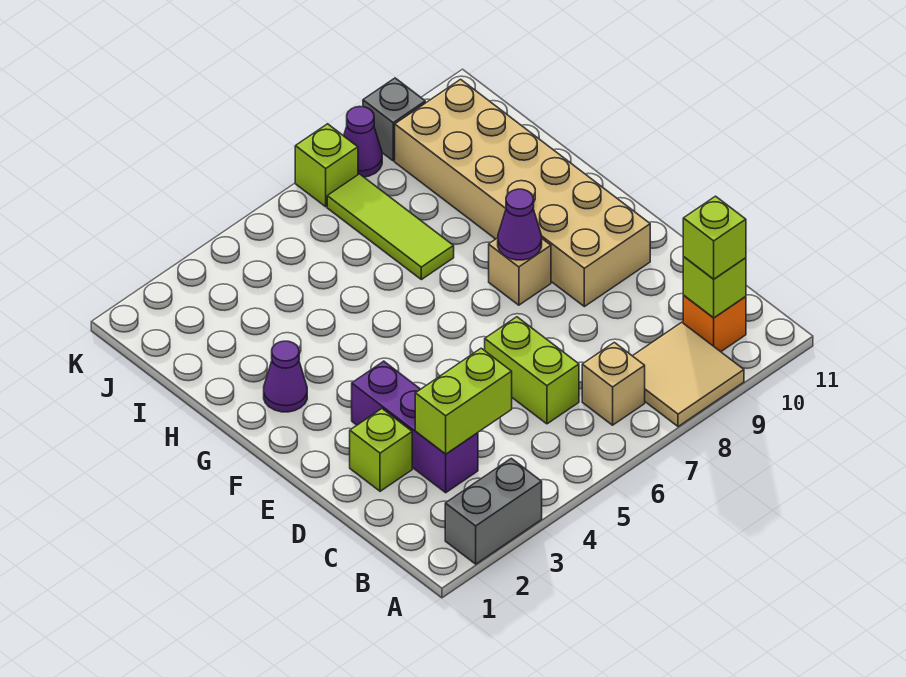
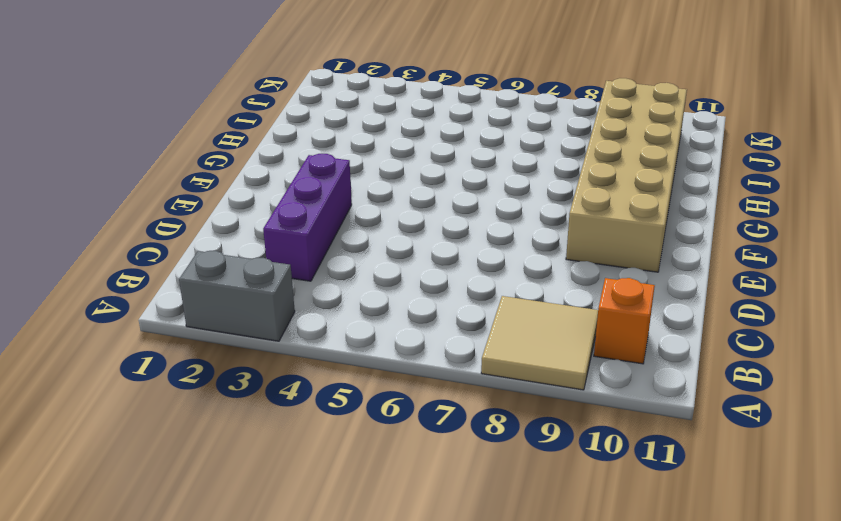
none -> tan 1x1 brick [582,342,645,425]
none -> lime 1x2 brick [485,317,579,424]
none -> lime 1x1 brick [350,409,412,491]

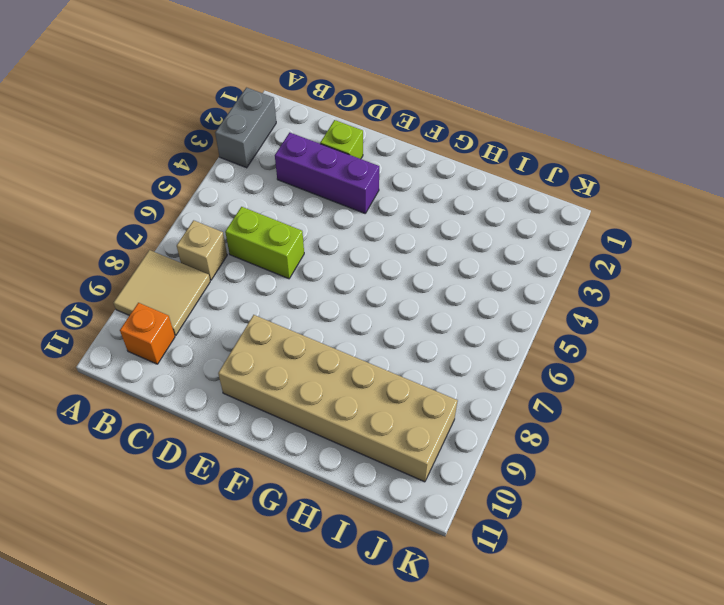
none -> tan 1x1 brick [489,238,551,305]
none -> purple 1x1 cone [264,341,307,412]
none -> lime 1x3 tile [327,174,454,280]

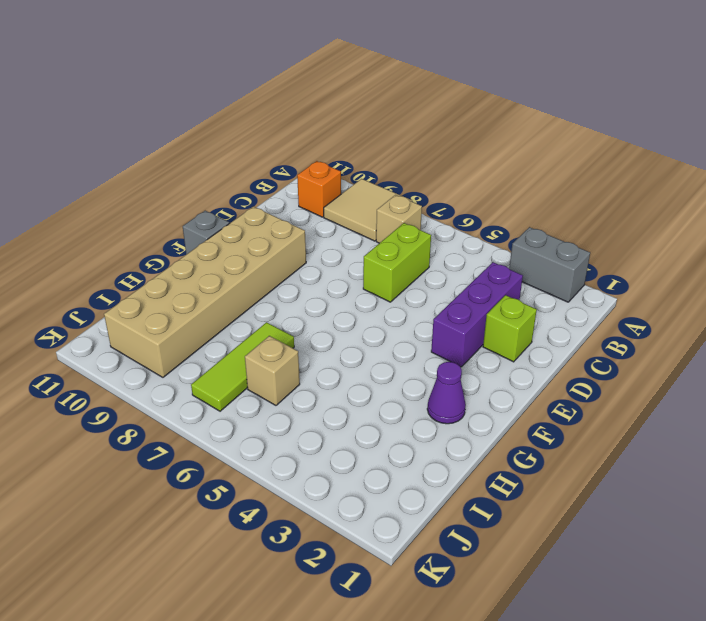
grey 1x1 brick [183,211,229,254] -> grey 1x1 brick moved to [363,78,425,161]
tan 1x1 brick [245,336,300,405] -> tan 1x1 brick moved to [489,238,551,305]
none -> lime 1x1 brick [295,124,358,207]
none -> purple 1x1 cone [344,106,382,177]
none -> lime 1x1 brick [683,257,746,318]

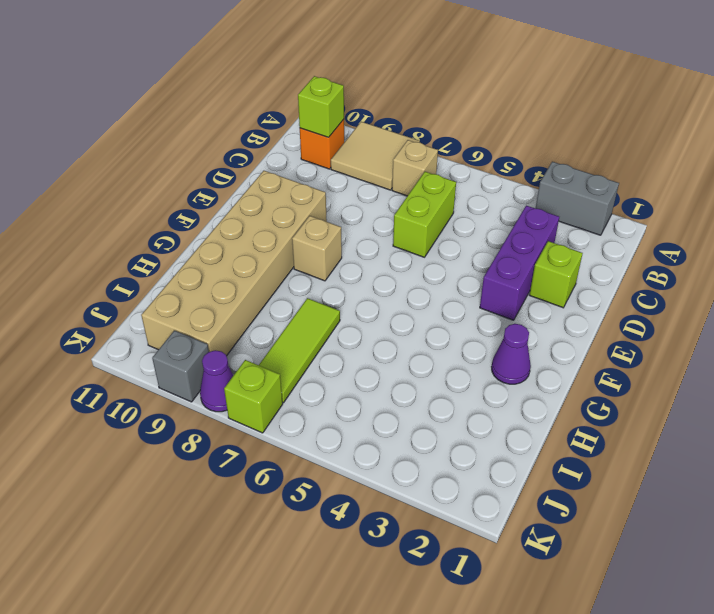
none -> lime 1x2 brick [415,348,512,454]
none -> purple 1x1 cone [498,189,542,260]
none -> lime 1x1 brick [683,196,746,279]

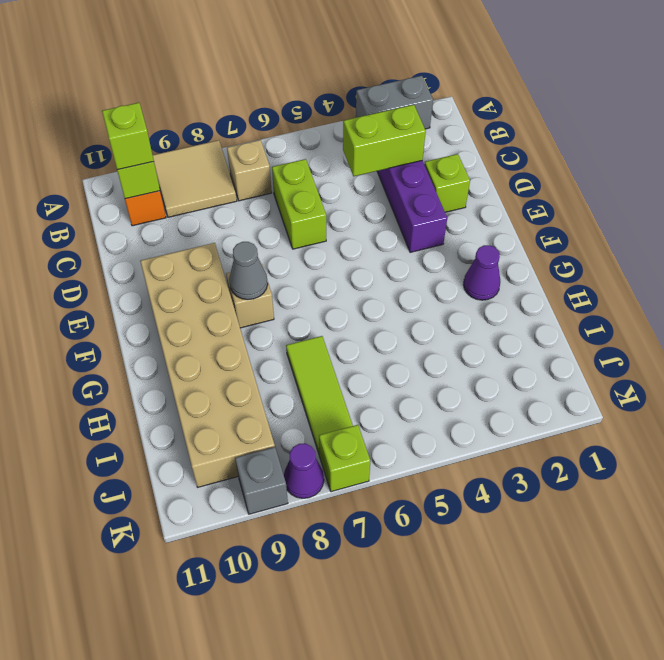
grey 1x1 cone [229,242,268,300] -> purple 1x1 cone [498,189,542,260]

